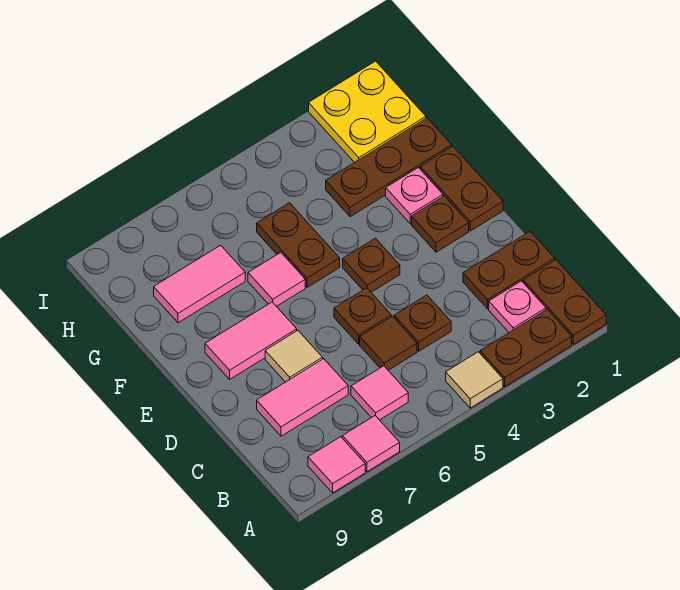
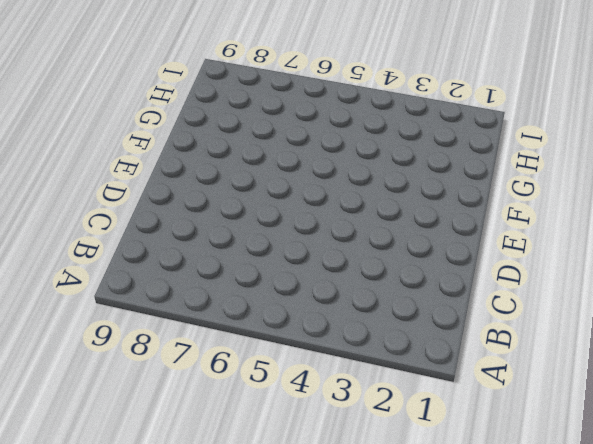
none -> brown 1x2 plate [523,260,606,344]
none -> brown 1x2 plate [480,309,572,387]
none -> tan 1x1 tile [446,352,503,408]

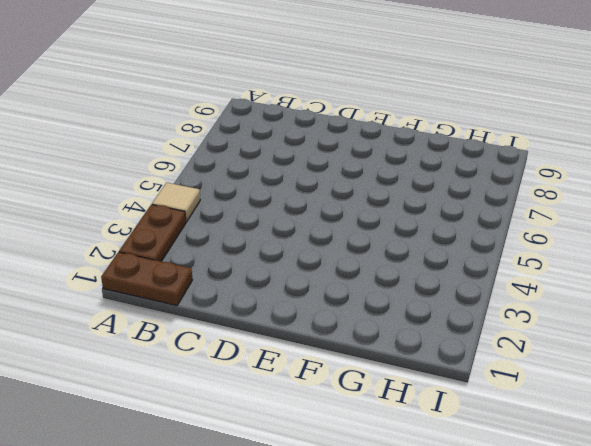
none -> pink 1x1 tile [342,416,400,472]
none -> pink 1x1 tile [308,437,365,493]
none -> pink 1x1 plate [489,281,546,333]

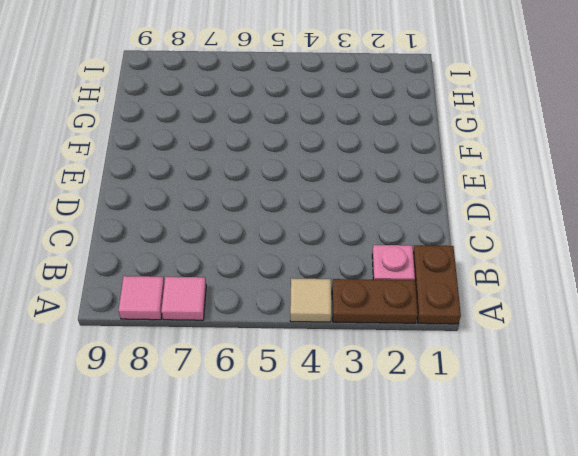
none -> pink 1x1 tile [351,366,408,420]
none -> brown 1x2 plate [463,232,555,309]
none -> brown 1x1 plate [394,295,451,351]

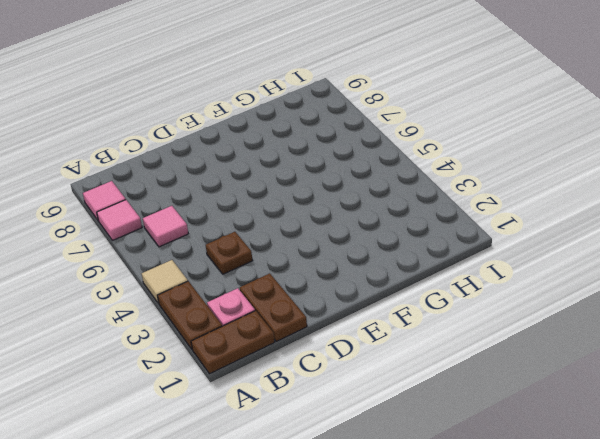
none -> brown 1x1 tile [360,316,417,370]
none -> pink 1x2 tile [257,359,348,436]
none -> brown 1x1 plate [334,288,391,344]

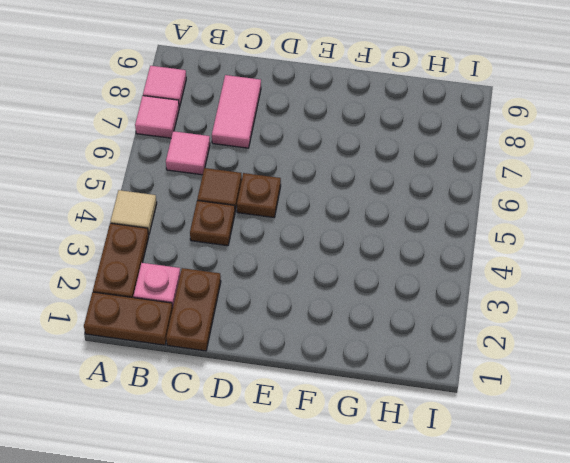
none -> tan 1x1 tile [265,331,323,382]
none -> brown 1x2 plate [420,146,503,231]
none -> brown 1x1 plate [412,196,469,252]

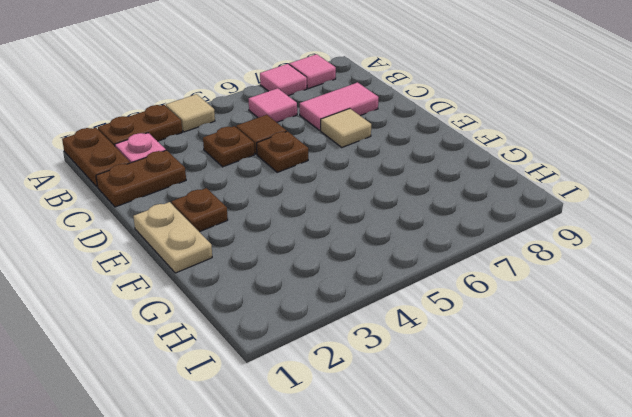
tan 1x2 plate [133,202,212,273] -> brown 1x2 plate [420,146,503,231]
none -> brown 1x1 plate [343,238,400,292]
none -> pink 1x2 tile [205,302,297,379]
none -> pink 1x1 plate [386,168,443,224]

